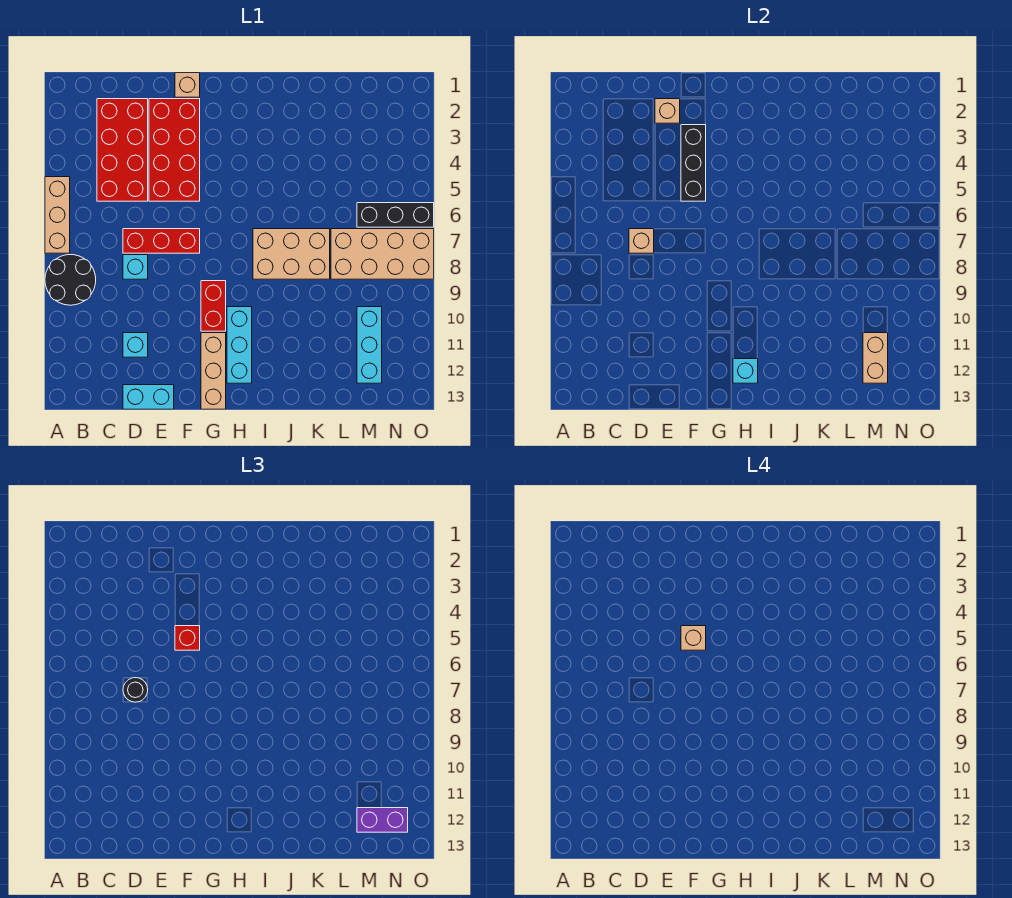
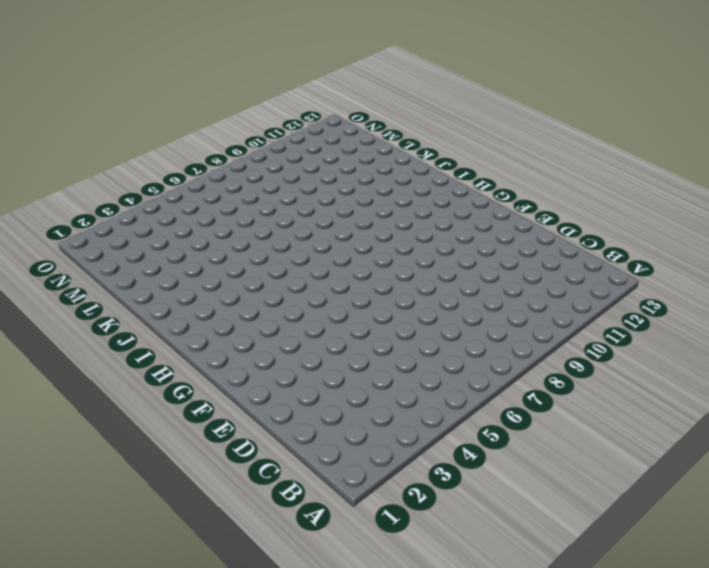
none -> tan 1x3 brick [45,177,70,253]
none -> black 2x2 round brick [45,255,96,305]
none -> red 2x4 brick [97,99,148,201]

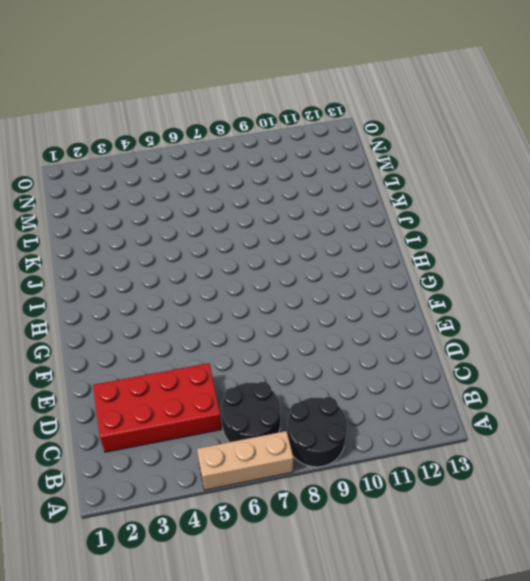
black 2x2 round brick [221,382,281,442] -> none
none -> red 1x3 brick [123,229,200,253]
none -> cyan 1x1 brick [123,255,148,279]
none -> cyan 1x1 brick [123,333,148,357]

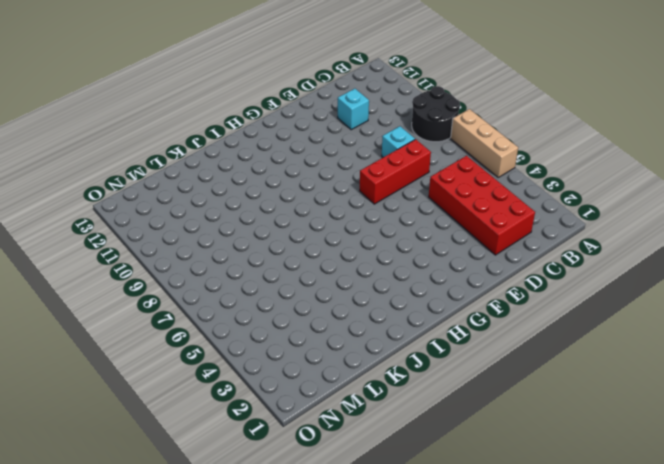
none -> cyan 1x2 brick [123,385,174,409]
none -> red 2x4 brick [149,99,200,201]
none -> tan 1x1 brick [175,73,200,97]

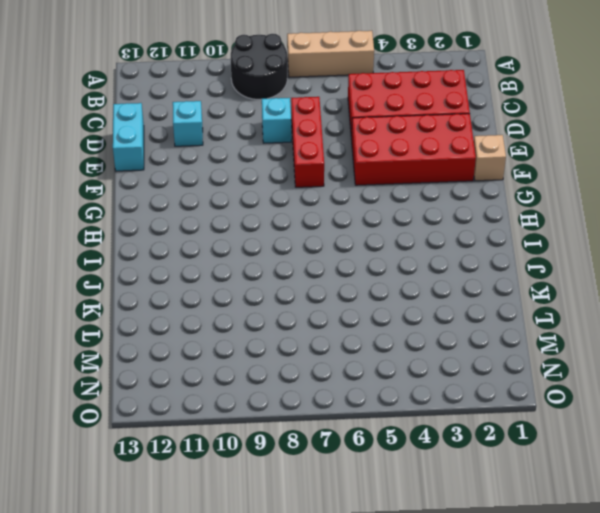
none -> red 1x2 brick [201,281,226,331]
none -> tan 1x3 brick [201,333,226,409]
none -> cyan 1x3 brick [227,307,252,383]

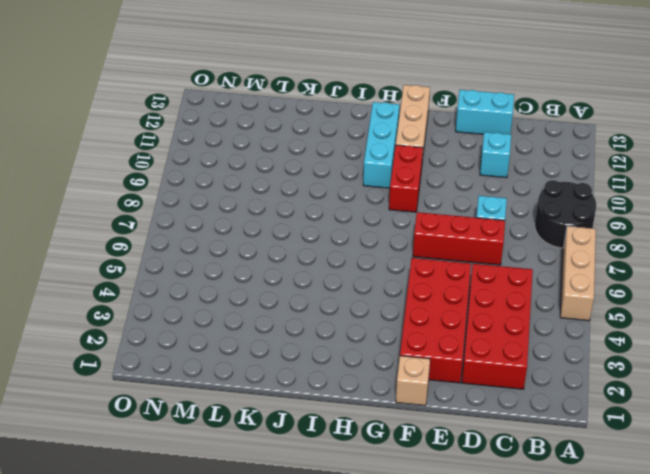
none -> tan 2x3 brick [253,229,330,279]
none -> tan 2x4 brick [331,229,434,279]
none -> black 1x3 brick [357,203,434,227]

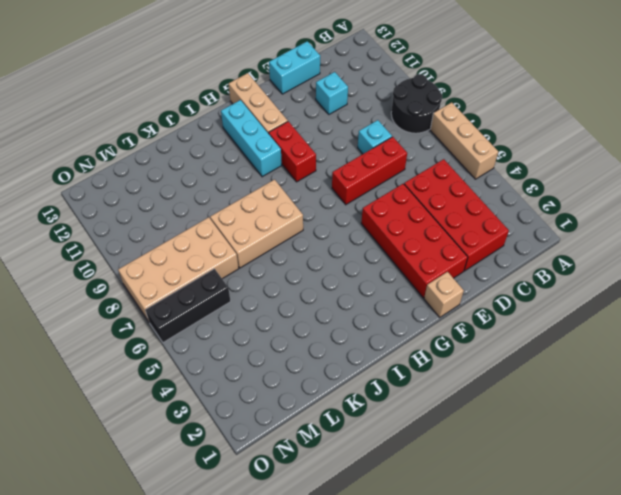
none -> cyan 1x3 brick [357,307,382,383]
none -> tan 1x1 brick [629,229,654,253]
none -> tan 1x1 brick [655,99,680,123]

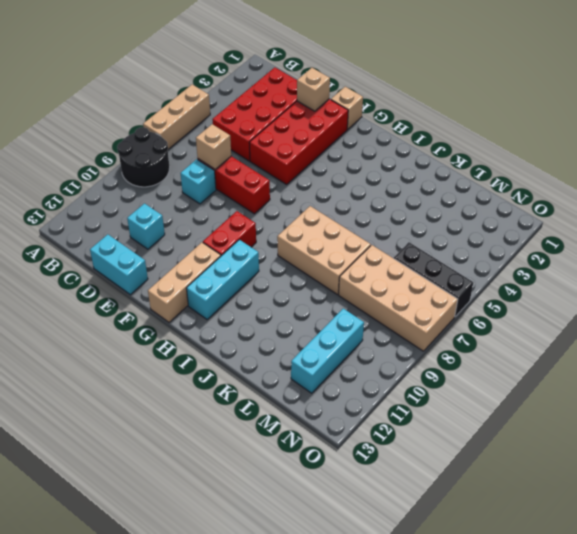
none -> black 1x3 brick [681,125,706,201]
none -> cyan 1x1 brick [733,359,758,383]
none -> tan 1x2 brick [863,333,888,383]

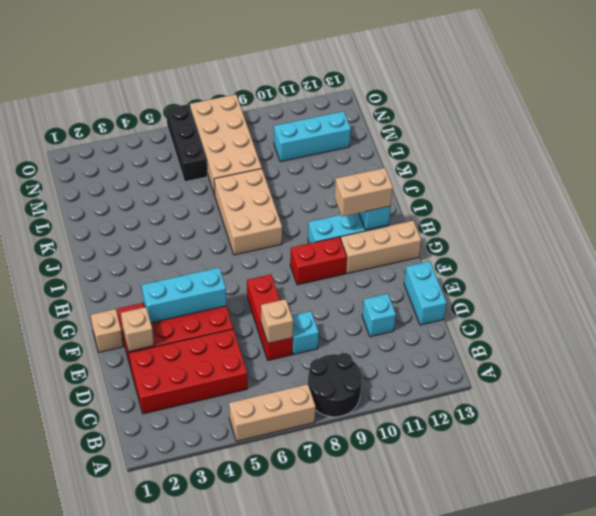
cyan 1x3 brick [142,268,226,323] -> black 1x3 brick [681,125,706,201]
tan 1x2 brick [335,168,393,217] -> tan 1x2 brick moved to [863,333,888,383]
none -> black 1x1 round brick [123,678,148,702]
none -> red 1x1 brick [175,626,200,650]
none -> purple 1x2 brick [357,808,408,832]

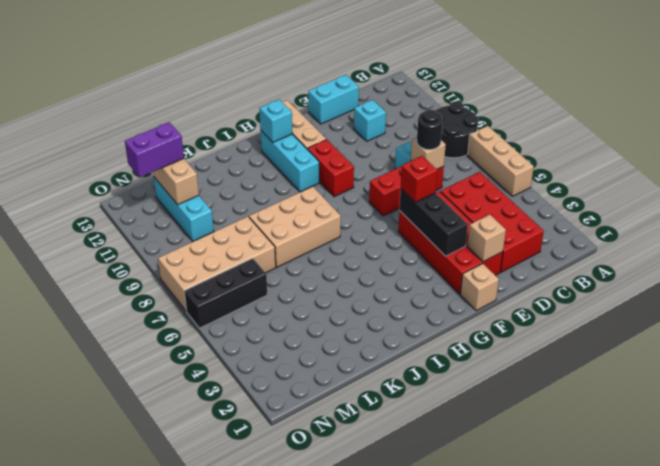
none -> tan 1x1 brick [681,626,706,650]

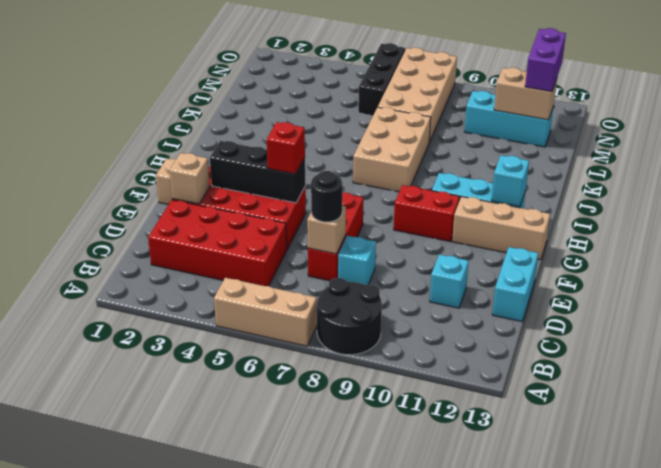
none -> tan 1x1 brick [681,626,706,650]

